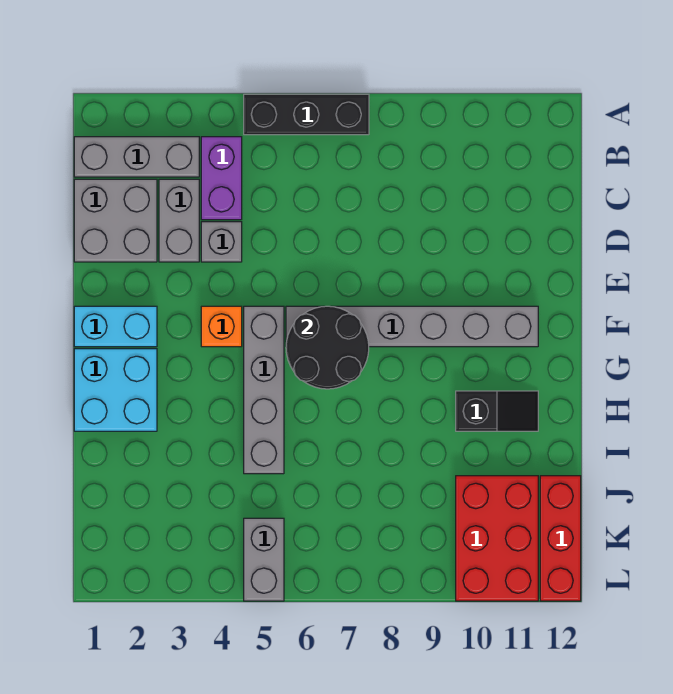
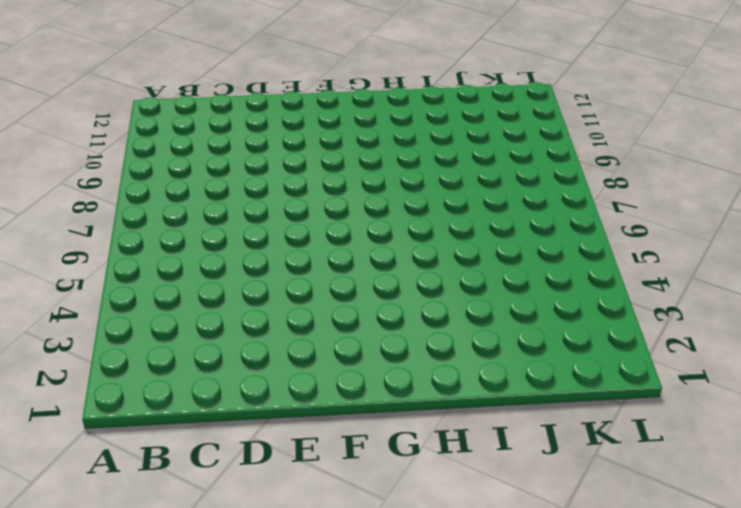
none -> black 1x3 brick [244,94,369,135]
none -> grey 1x3 brick [74,137,199,177]
none -> purple 1x2 brick [201,137,242,220]

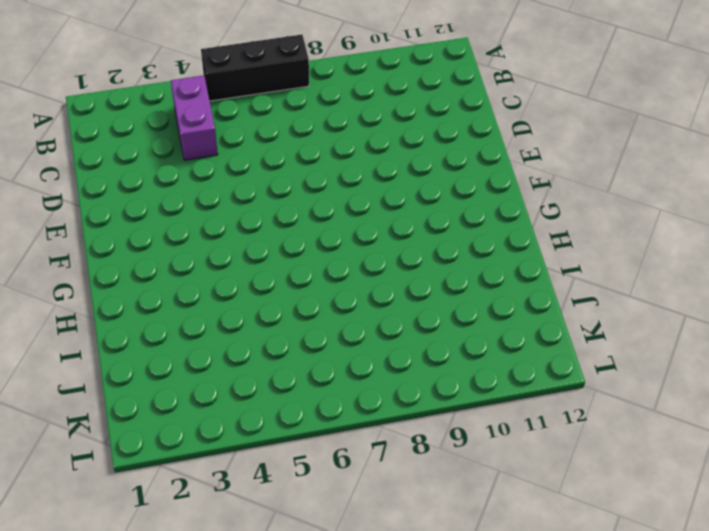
none -> grey 1x3 brick [74,137,199,177]
none -> grey 2x2 brick [74,179,157,262]
none -> grey 1x2 brick [159,179,199,262]

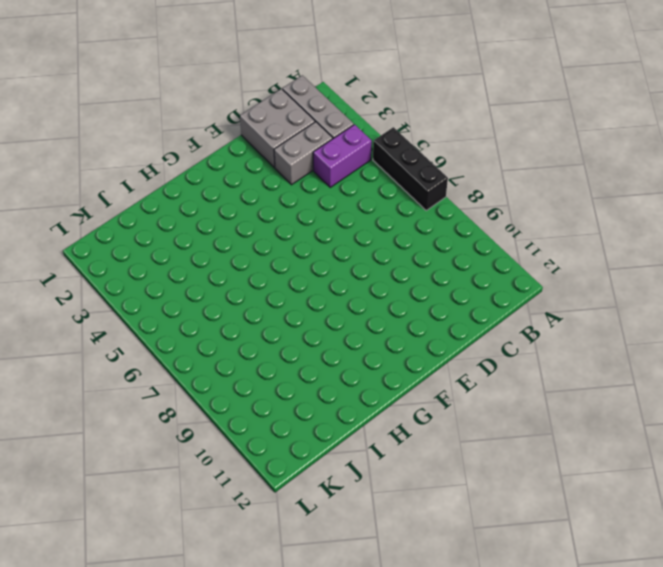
none -> grey 1x1 brick [201,222,242,262]
none -> cyan 1x2 brick [74,306,157,347]
none -> orange 1x1 brick [201,306,242,347]

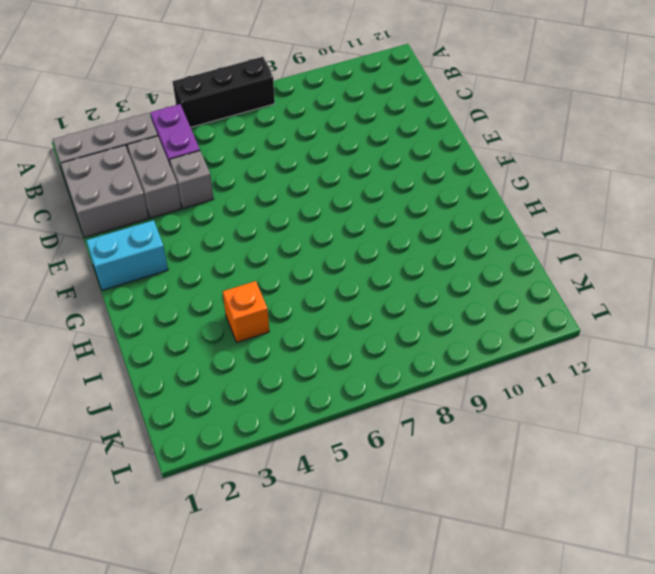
orange 1x1 brick [223,281,269,342] -> orange 1x1 brick moved to [201,306,242,347]
none -> grey 1x4 brick [244,306,284,474]
none -> grey 1x6 brick [286,306,538,347]
none -> cyan 2x2 brick [74,349,157,431]

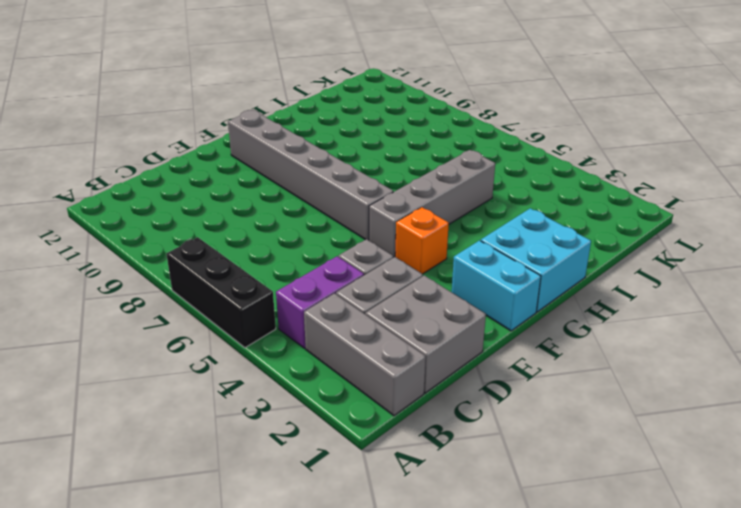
none -> black 1x2 slope [456,391,538,431]
none -> red 2x3 brick [456,476,538,601]
none -> red 1x3 brick [540,476,581,601]

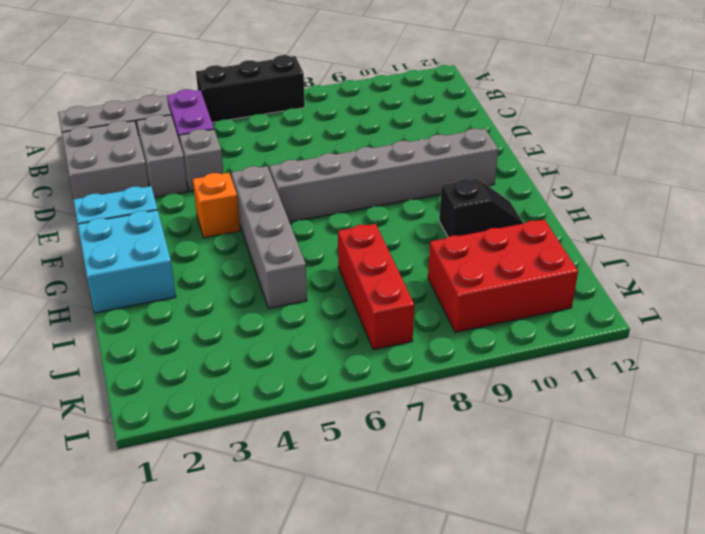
red 1x3 brick [338,224,414,350] -> red 1x3 brick moved to [540,476,581,601]
red 2x3 brick [428,220,578,332] -> red 2x3 brick turned to [456,476,538,601]
none -> grey 1x2 brick [244,518,284,601]
none -> black 2x2 round brick [286,306,369,389]

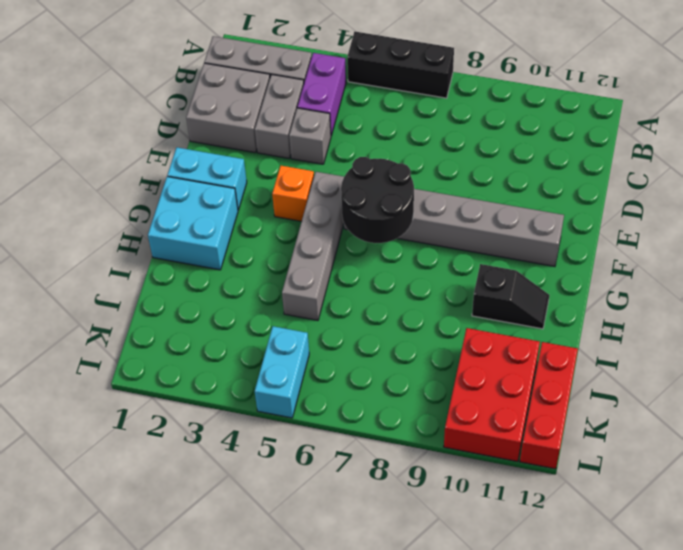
cyan 1x2 brick [255,326,309,418] -> grey 1x2 brick [244,518,284,601]

